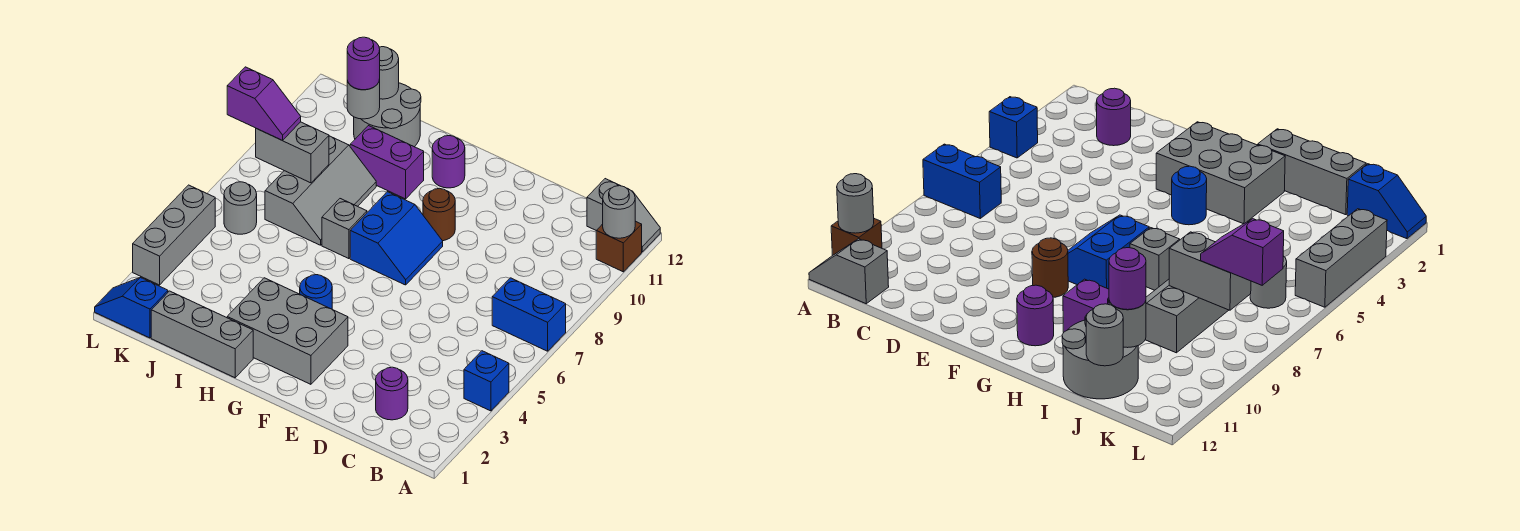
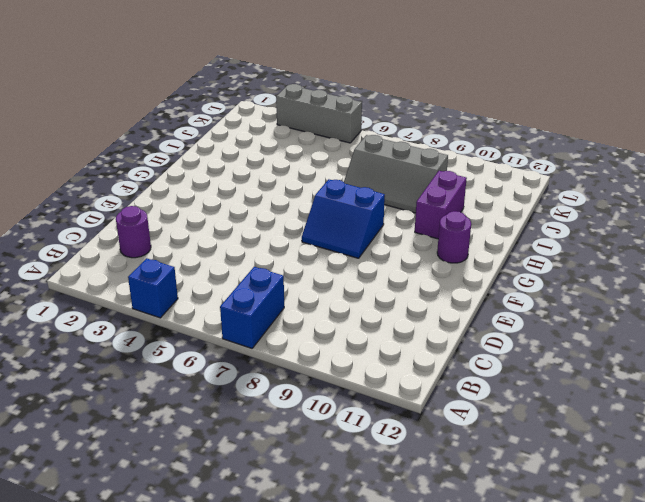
none -> brown 1x1 brick [596,221,642,272]
none -> grey 1x2 slope [587,179,660,252]
none -> grey 2x3 brick [227,278,348,384]

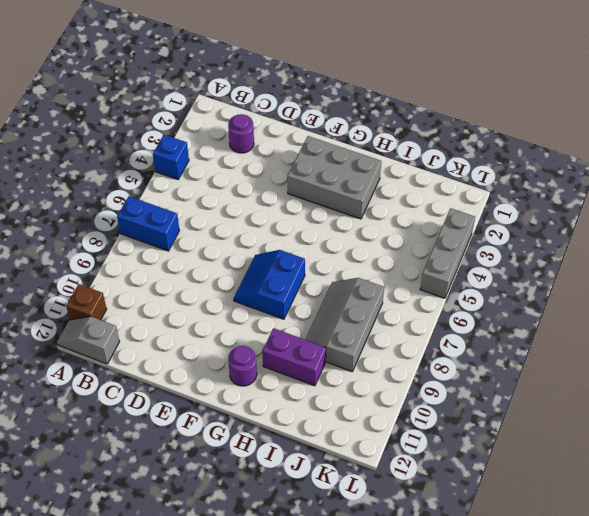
none -> brown 1x1 round brick [423,188,455,241]
none -> blue 1x1 round brick [300,275,332,309]
none -> grey 1x3 brick [151,291,253,378]

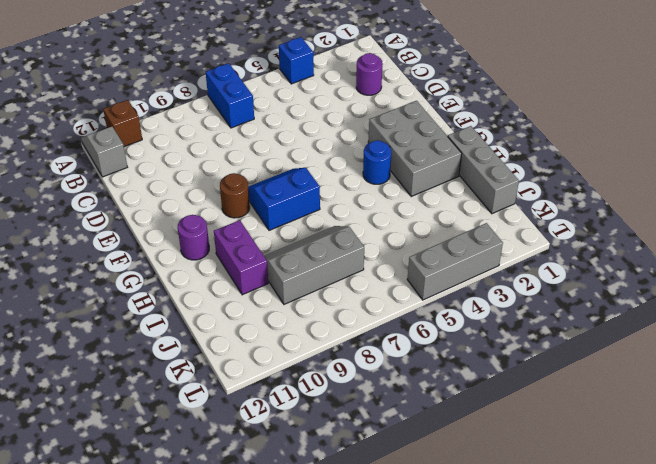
none -> grey 1x1 brick [322,199,367,259]
none -> grey 2x2 round brick [354,83,421,147]
none -> blue 1x2 slope [95,277,168,338]

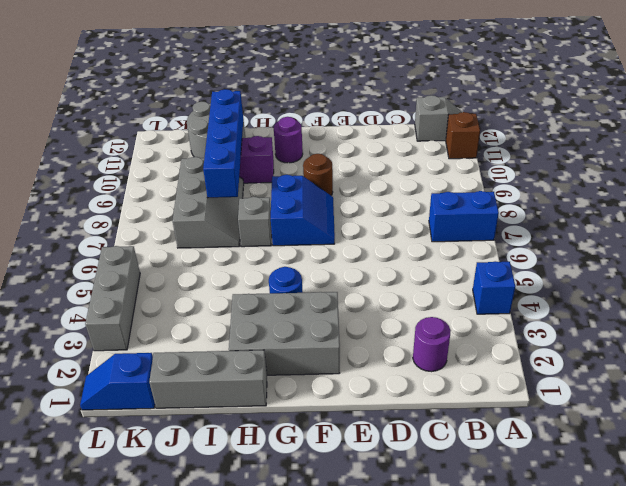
blue 1x4 brick [203,89,243,198] -> none
none -> grey 1x1 round brick [224,182,257,234]
none -> grey 1x1 round brick [603,186,635,238]
none -> grey 1x2 brick [256,122,329,183]

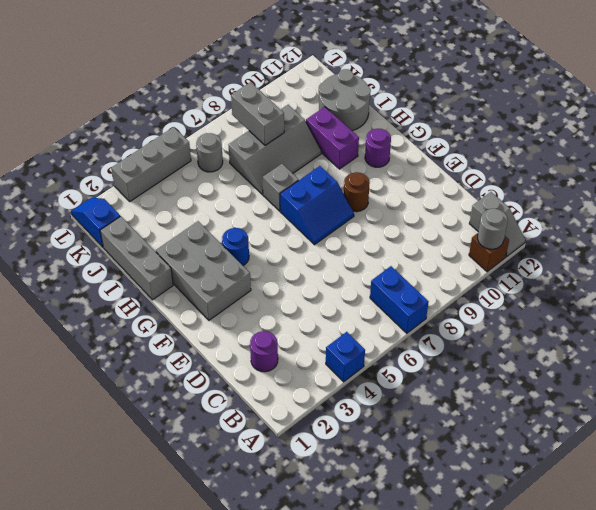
none -> grey 1x1 round brick [347,79,380,119]
none -> grey 1x1 round brick [379,47,399,99]
none -> purple 1x1 round brick [347,37,380,90]

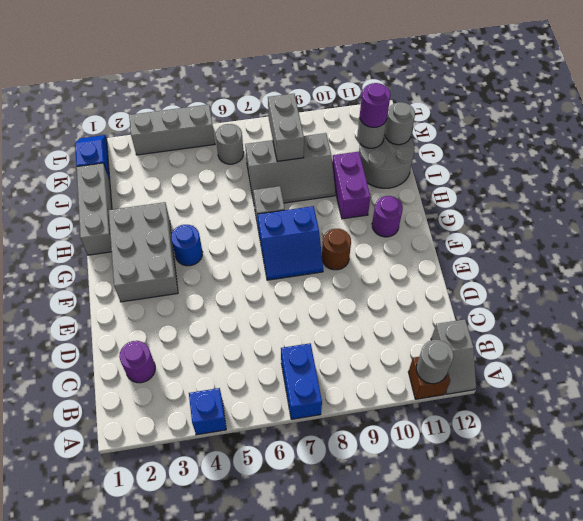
none -> purple 1x2 slope [227,67,301,140]

